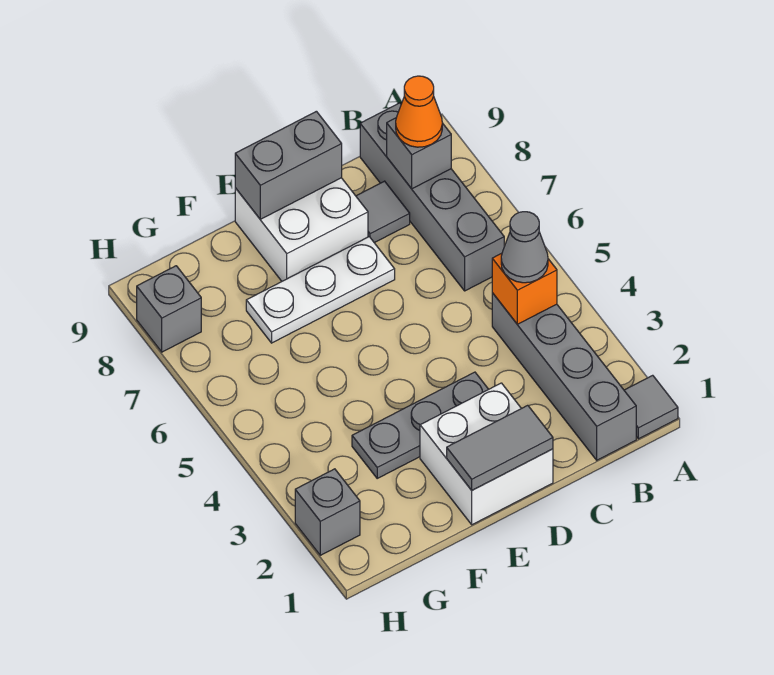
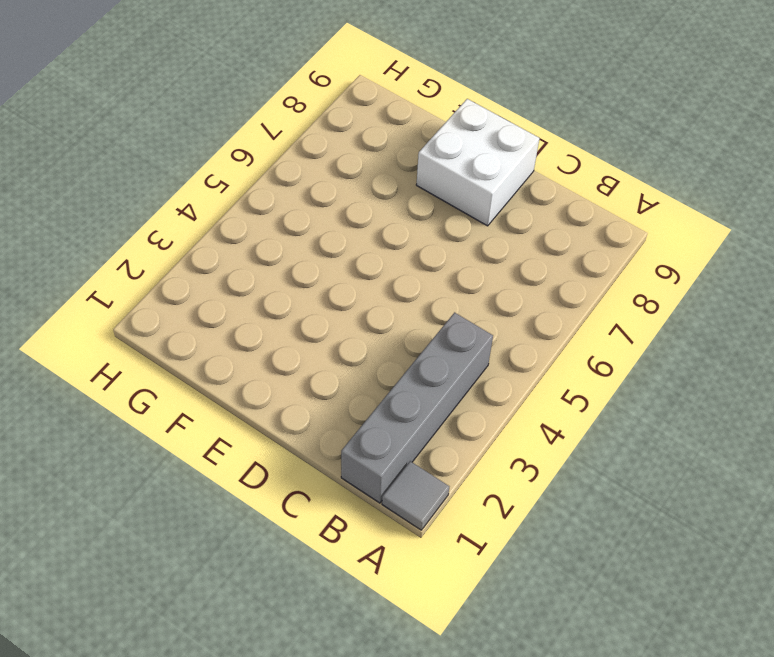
none -> grey 1x4 brick [360,103,504,291]
none -> grey 1x1 tile [356,181,410,243]
none -> white 2x2 brick [420,383,553,525]

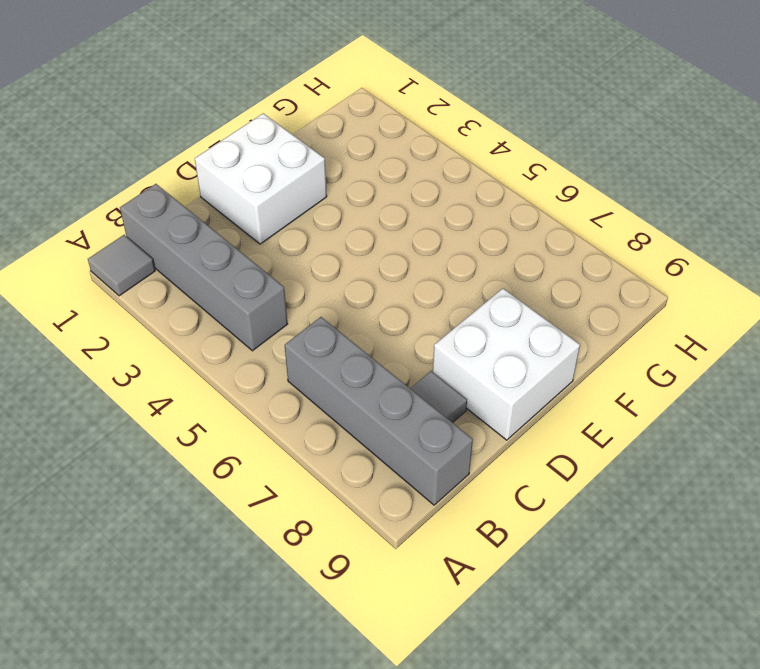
none -> grey 1x3 plate [352,372,488,478]
none -> white 1x3 plate [246,237,395,343]
none -> grey 1x1 brick [295,469,360,555]

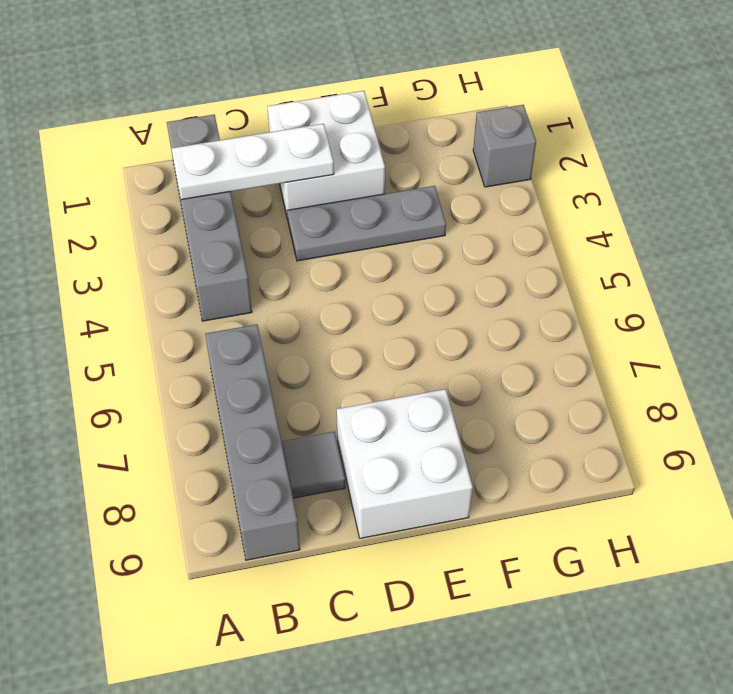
white 1x3 plate [171,124,334,200] -> white 1x3 plate moved to [246,237,395,343]
none -> grey 1x1 tile [624,375,678,439]
none -> grey 1x1 brick [137,266,201,352]
none -> orange 1x1 brick [492,253,557,324]

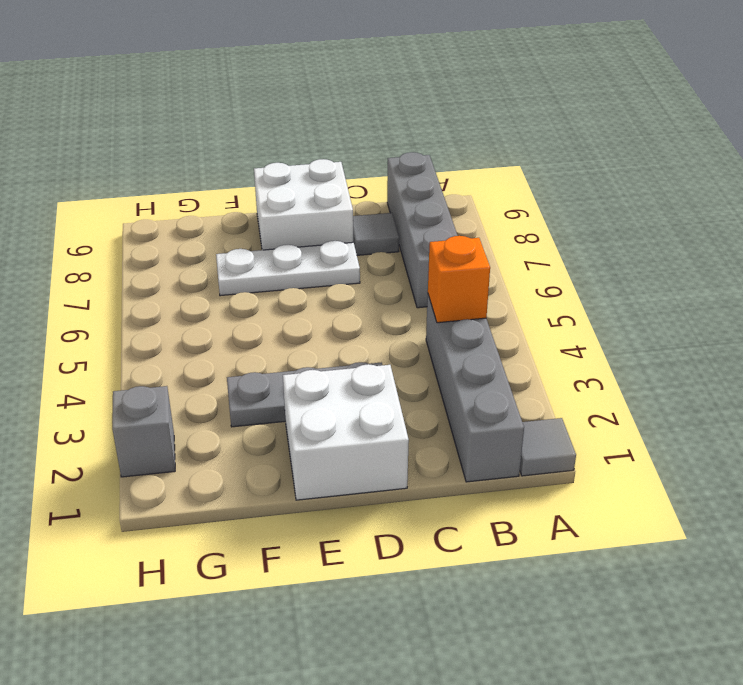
none -> grey 1x1 brick [137,266,201,352]
none -> grey 1x1 brick [387,118,451,189]
none -> grey 1x2 tile [447,405,553,490]

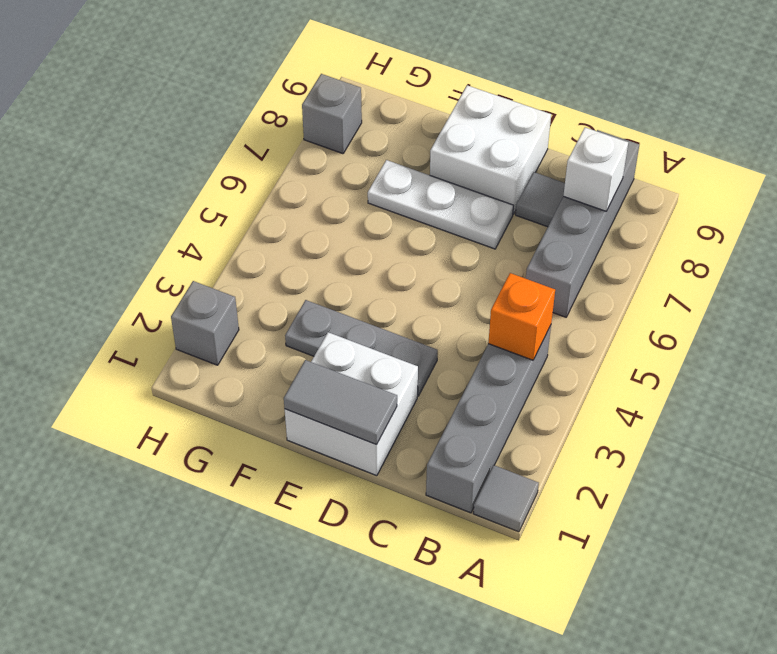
white 1x1 brick [563,128,628,211] -> grey 1x1 brick [387,118,451,189]
none -> grey 1x2 brick [235,111,342,219]
none -> grey 1x1 cone [501,212,548,283]
none -> orange 1x1 cone [396,76,442,147]

